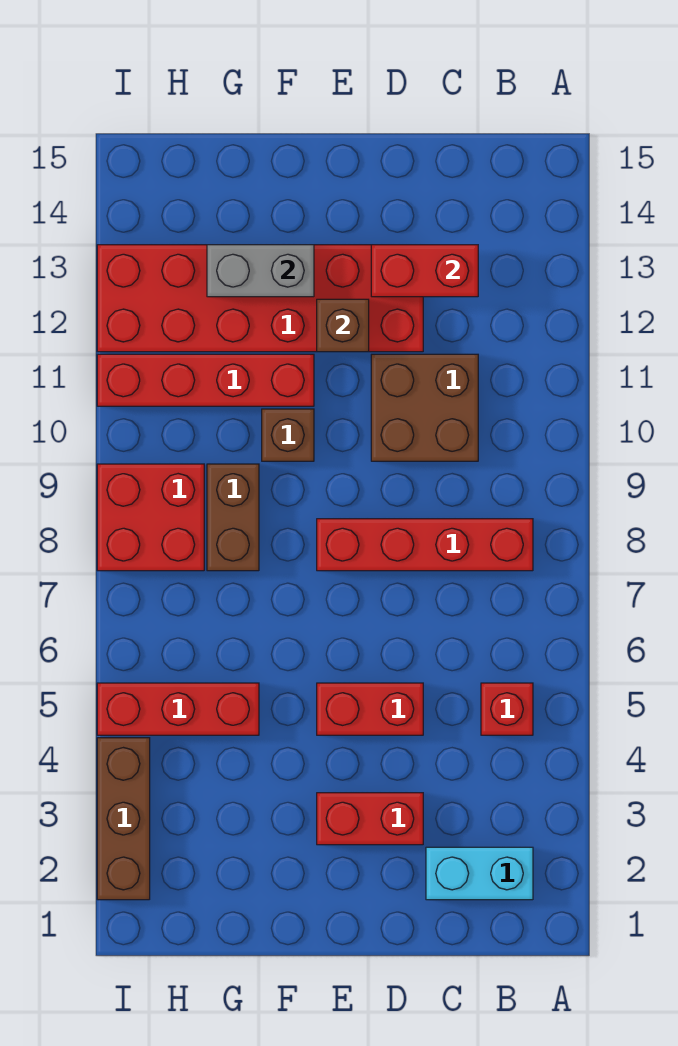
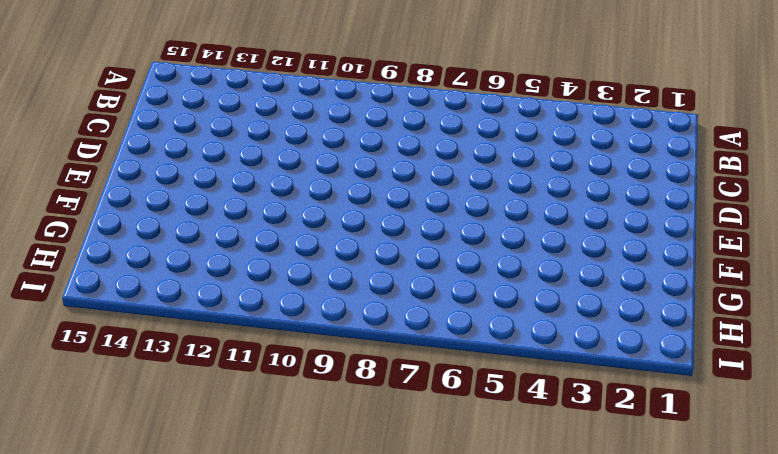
none -> cyan 1x2 brick [426,847,533,900]
none -> red 1x1 brick [481,683,533,735]
none -> red 1x4 brick [317,519,533,571]

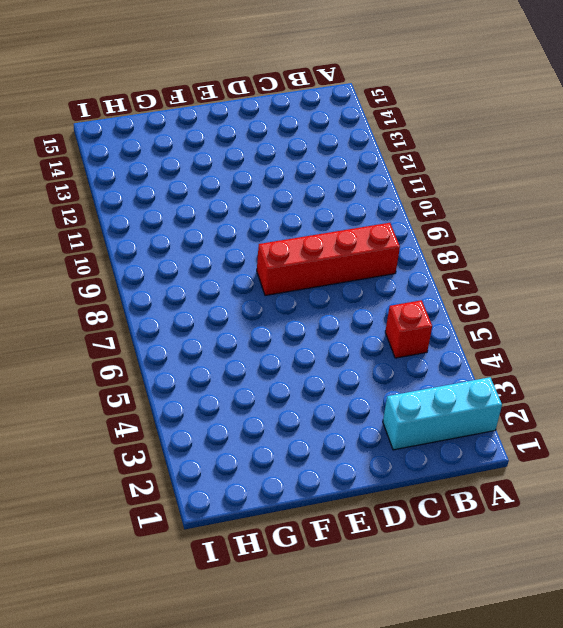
cyan 1x3 brick [383,377,502,450] -> cyan 1x2 brick [426,847,533,900]
none -> brown 2x2 brick [371,354,478,461]
none -> red 1x2 brick [317,793,423,845]
none -> red 1x2 brick [317,683,423,735]

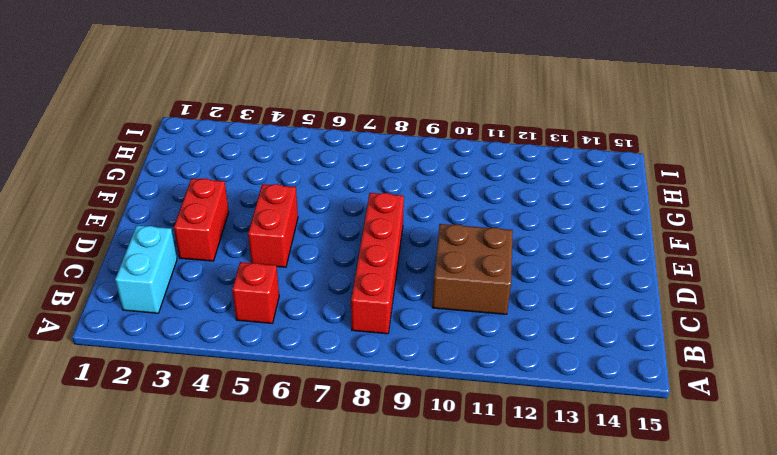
none -> red 2x6 brick [97,245,423,352]
none -> brown 1x1 brick [262,409,314,461]
none -> red 1x4 brick [97,354,314,406]

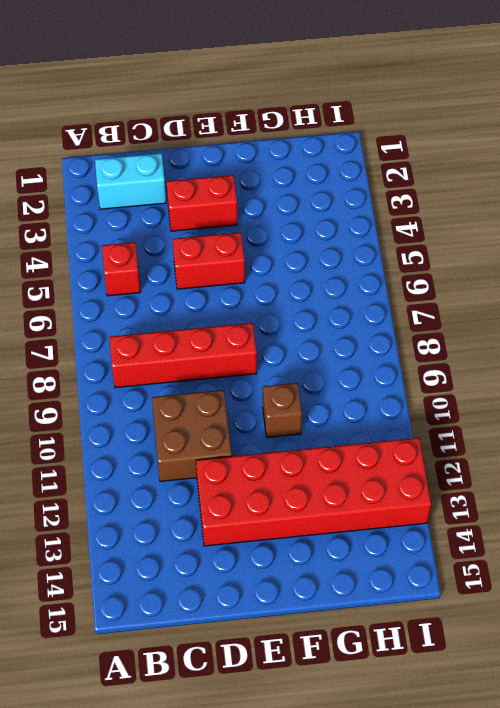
none -> red 1x4 brick [97,354,314,406]
none -> red 1x3 brick [97,683,259,735]
none -> brown 1x2 brick [207,464,259,571]

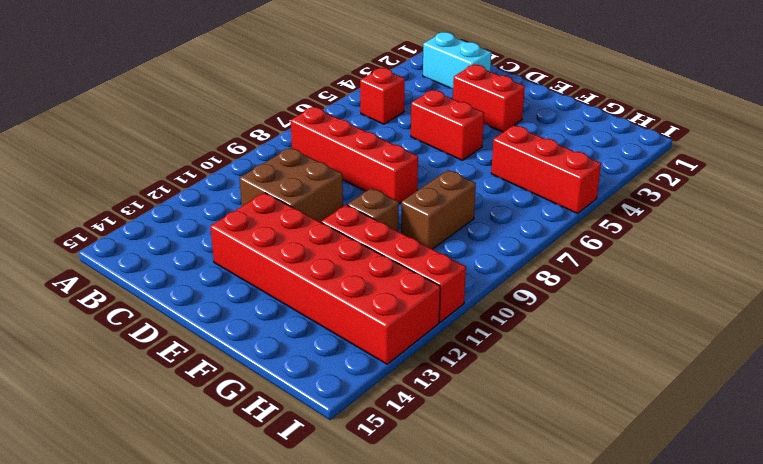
none -> red 2x2 brick [97,464,204,571]
none -> brown 1x3 brick [97,738,150,900]
none -> red 1x2 brick [371,245,478,297]

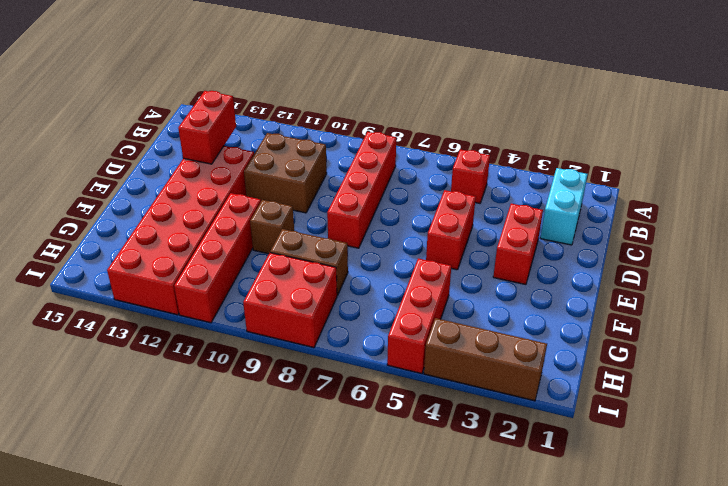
none -> brown 1x1 brick [317,299,369,352]
none -> grey 1x2 brick [207,245,314,297]

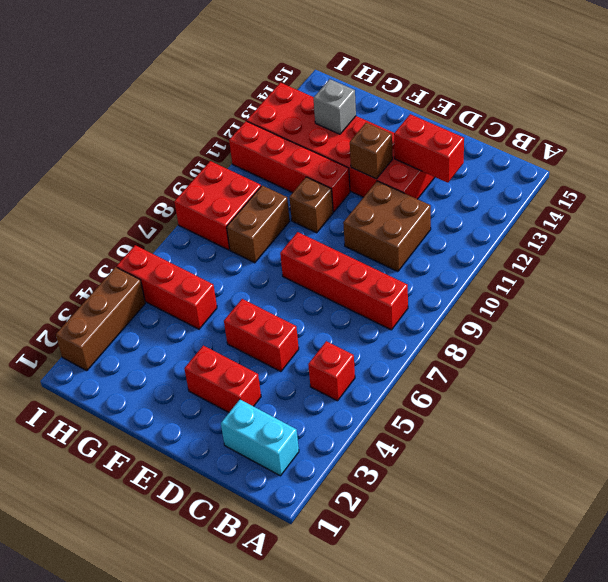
grey 1x1 brick [313,79,356,134] -> grey 1x2 brick [207,245,314,297]

